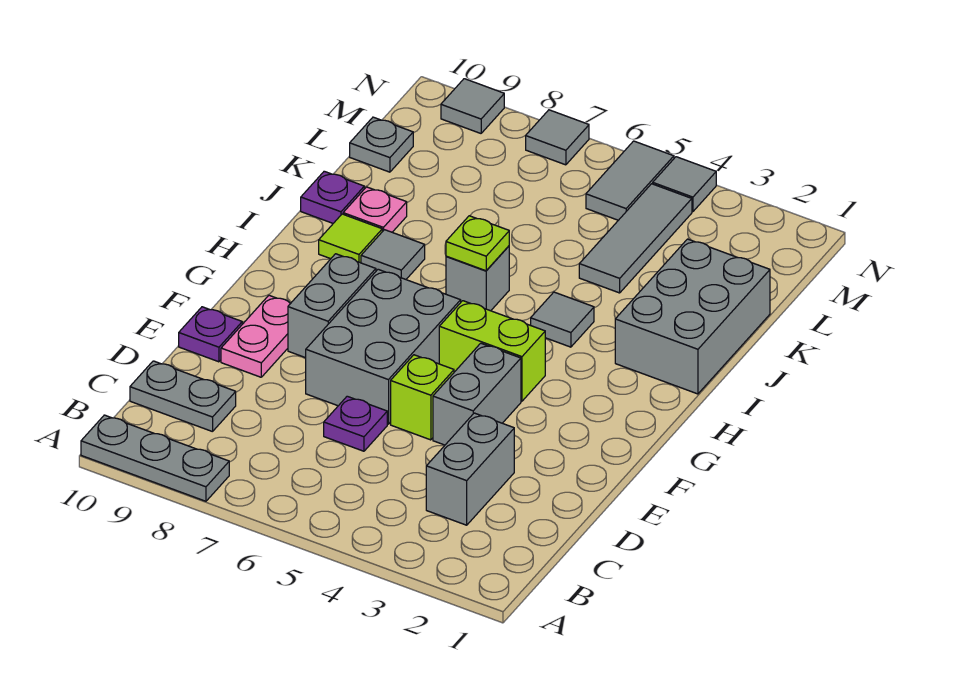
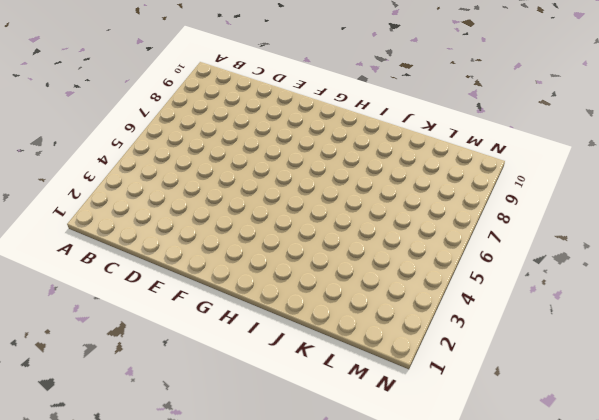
none -> grey 1x3 plate [81,415,229,501]
none -> grey 1x2 brick [426,413,514,525]
none -> grey 1x2 plate [130,361,236,432]

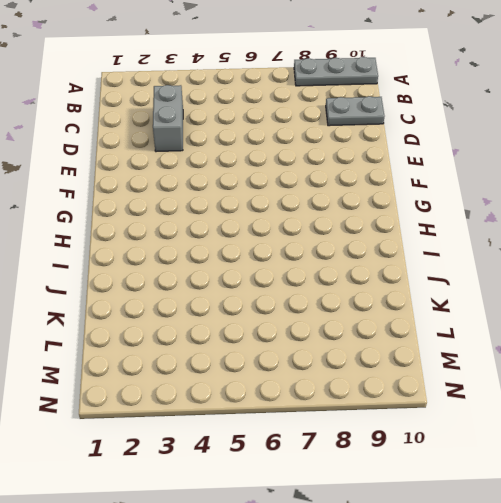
none -> purple 1x1 plate [324,396,387,451]
none -> grey 1x2 brick [433,343,521,445]
none -> lime 1x1 brick [391,355,454,440]

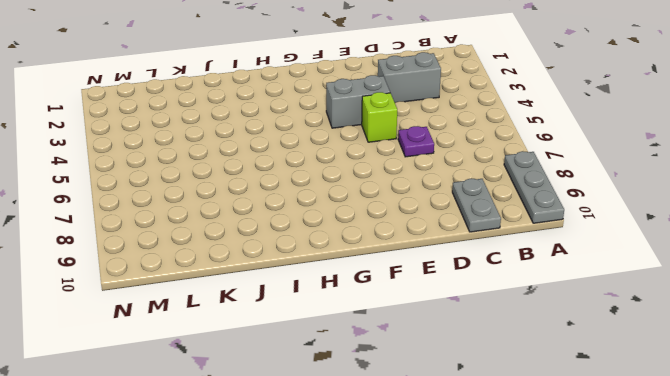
none -> grey 2x3 brick [306,269,461,424]
none -> pink 1x2 plate [221,295,290,377]
none -> purple 1x1 plate [179,307,242,362]

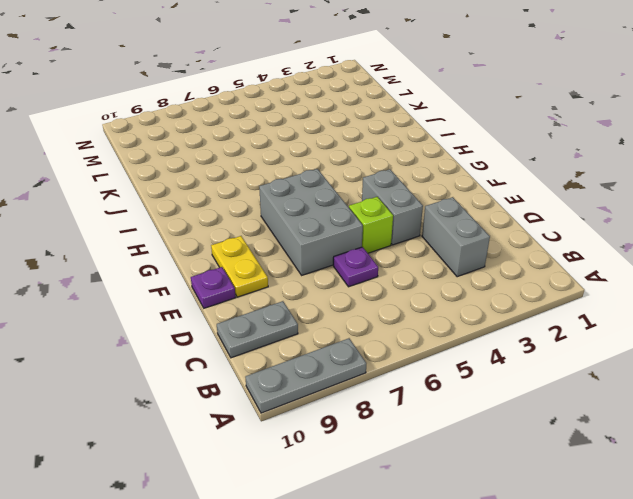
yellow 1x2 plate [211,236,268,297] -> pink 1x2 plate [221,295,290,377]
none -> grey 1x2 brick [288,254,376,358]
none -> lime 1x2 brick [439,301,545,401]
none -> grey 2x3 brick [615,239,770,394]

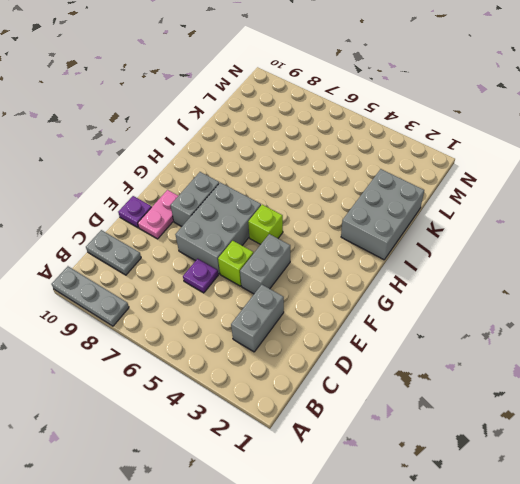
lime 1x1 brick [248,205,283,244] -> lime 1x2 brick [439,301,545,401]
none -> grey 1x1 tile [531,292,594,347]
none -> grey 1x1 brick [446,246,509,311]
none -> grey 1x1 tile [361,230,425,279]

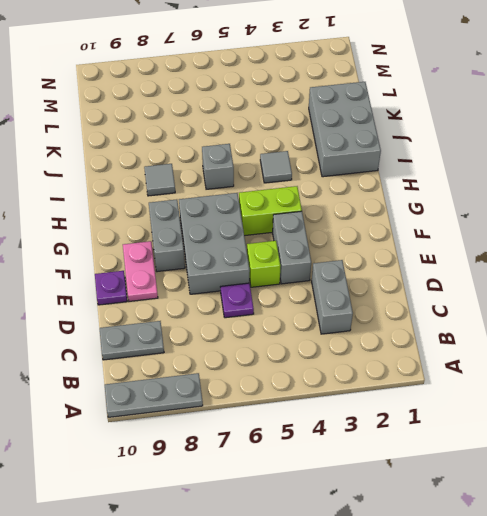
none -> lime 1x1 tile [319,214,382,263]
none -> pink 1x1 plate [343,187,407,232]
none -> purple 1x1 plate [301,171,364,223]

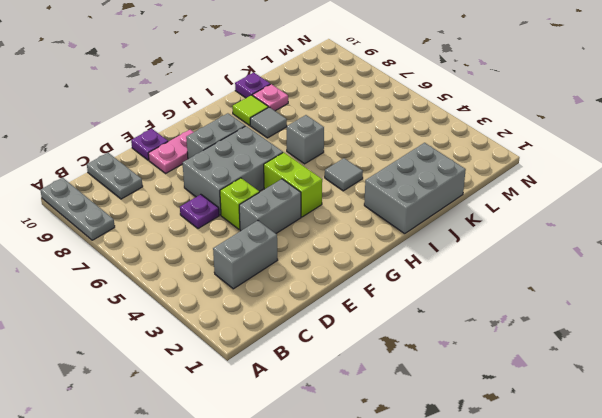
none -> grey 1x3 tile [579,184,692,293]
none -> grey 1x1 plate [350,117,413,172]
none -> grey 1x2 tile [586,141,674,220]

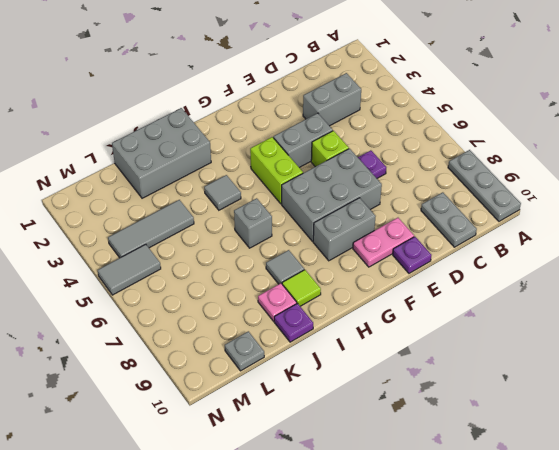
none -> grey 1x1 tile [653,157,716,212]
none -> grey 1x1 tile [526,110,589,165]
none -> grey 1x1 tile [441,79,504,133]

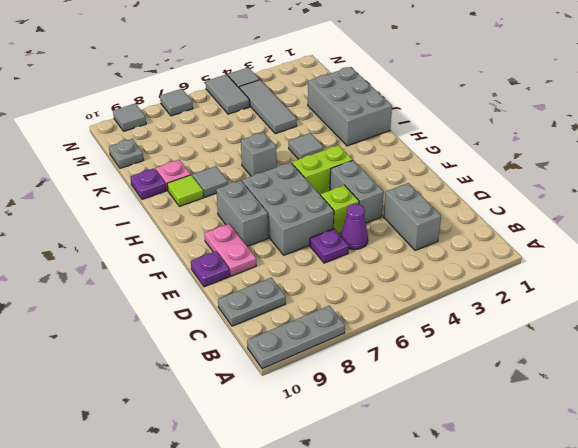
purple 1x1 cone [340,204,368,250] -> none
none -> lime 1x1 plate [446,216,509,271]

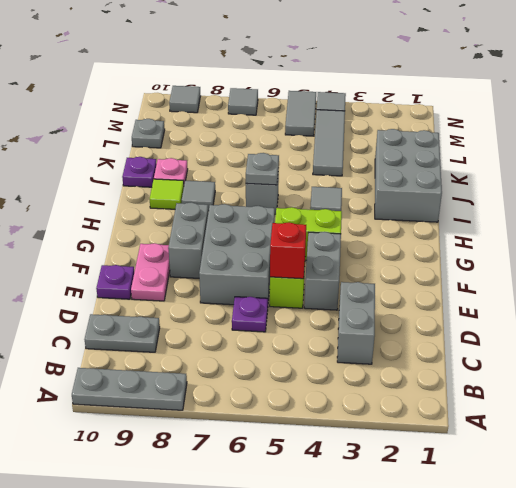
red 1x1 brick [270,222,306,279] -> none
grey 1x1 plate [246,153,279,185] -> lime 1x1 plate [446,216,509,271]

